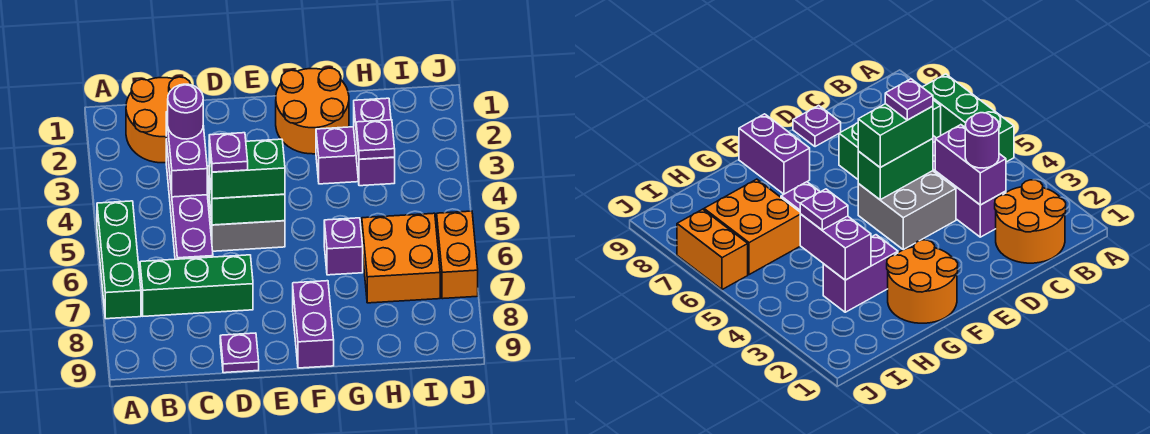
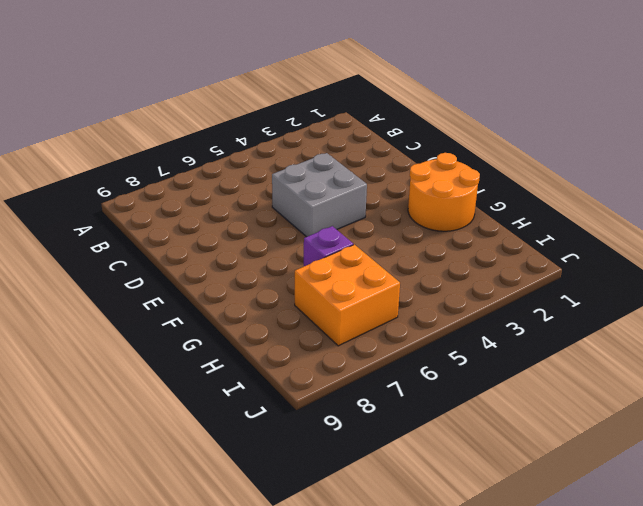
none -> green 1x3 brick [97,201,141,319]
none -> orange 2x2 round brick [126,77,191,163]
none -> green 1x3 brick [140,255,253,316]

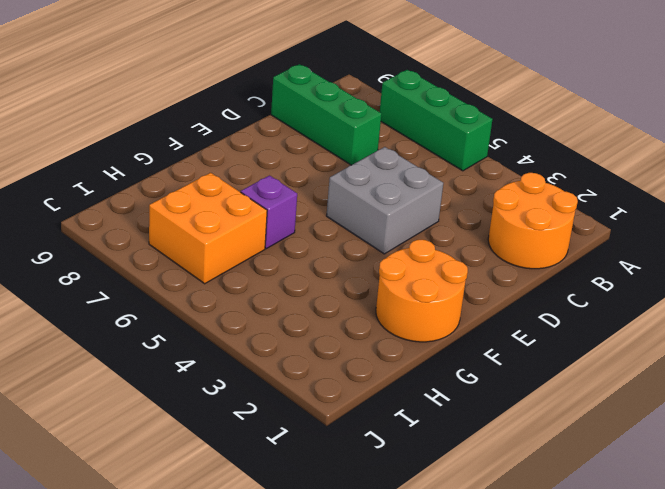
green 1x3 brick [271,64,381,165] -> green 1x3 brick turned to [140,255,253,316]
none -> purple 1x4 brick [166,139,213,259]
none -> purple 1x1 plate [220,333,259,373]
none -> purple 1x2 brick [293,281,334,368]

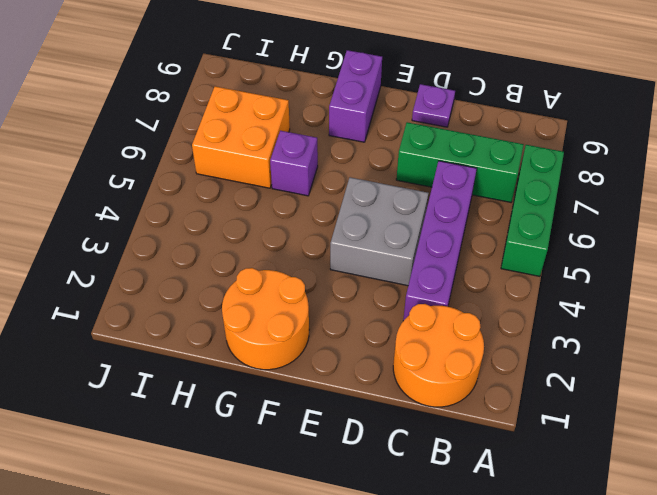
none -> purple 1x2 brick [316,127,358,184]
none -> orange 1x2 brick [437,211,478,299]
none -> purple 1x2 brick [166,112,207,197]

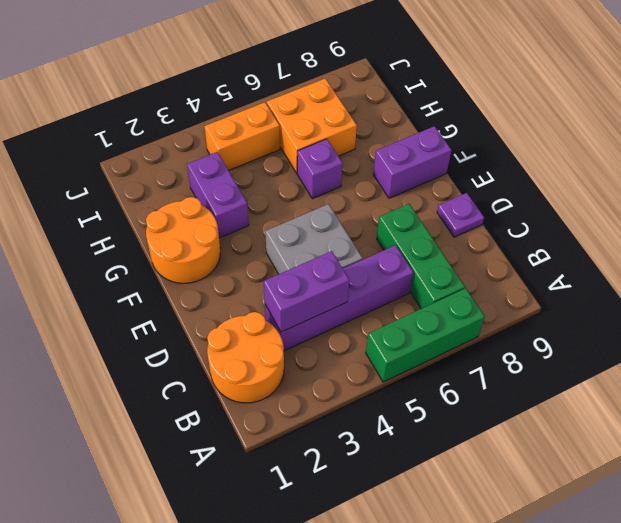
orange 1x2 brick [205,102,280,171] -> orange 1x2 brick moved to [437,211,478,299]
none -> green 1x2 brick [209,172,285,225]
none -> purple 1x2 brick [354,98,395,186]
none -> purple 1x1 round brick [168,84,203,139]

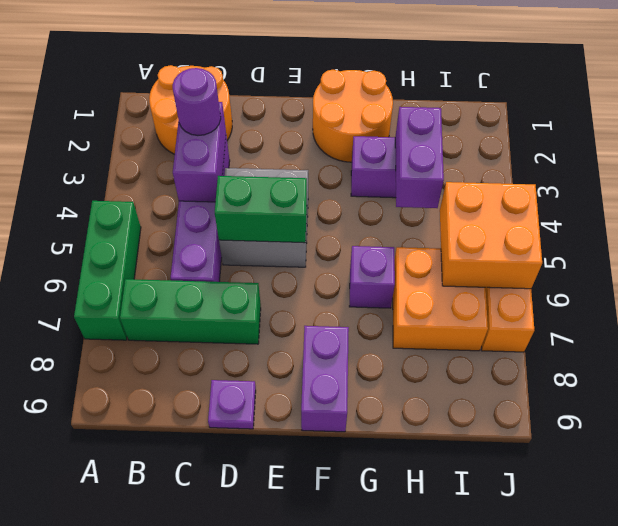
orange 2x2 brick [440,182,542,289] -> none
none -> green 1x2 brick [209,139,285,199]
none -> purple 1x1 plate [356,120,395,159]
none -> purple 1x1 plate [209,133,248,172]

